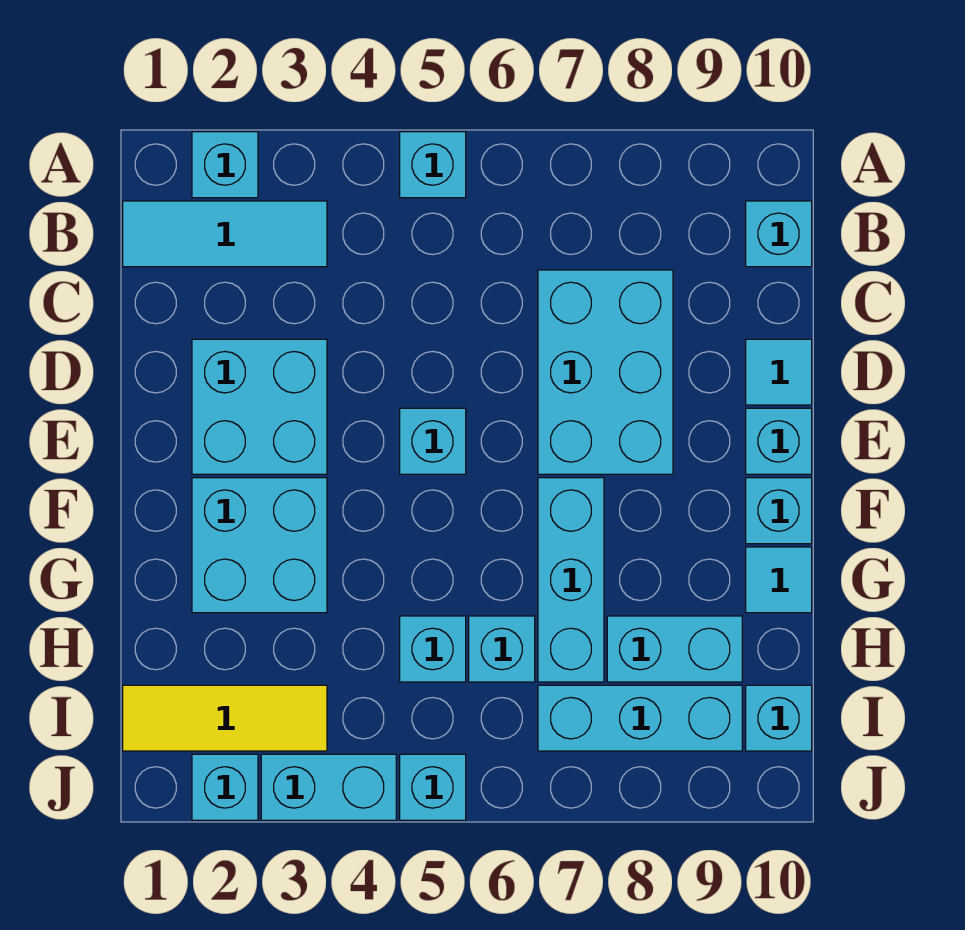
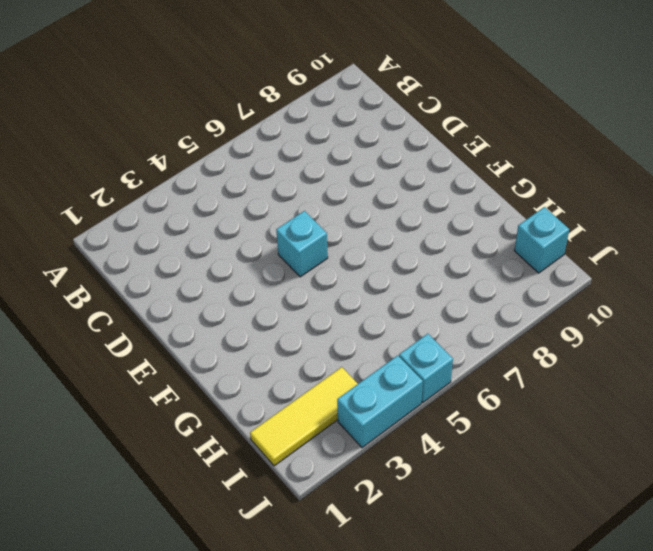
none -> cyan 1x1 brick [192,132,258,198]
none -> cyan 1x1 brick [400,132,466,198]
none -> cyan 1x3 tile [123,201,327,267]

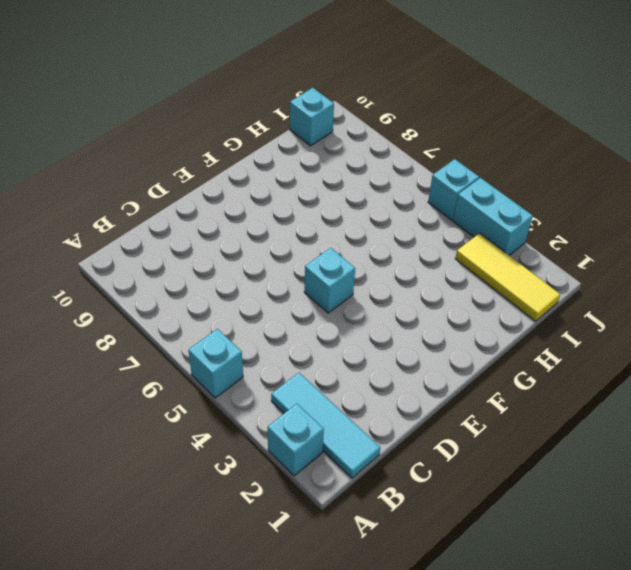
none -> cyan 1x1 brick [746,201,812,267]
none -> cyan 2x3 brick [538,270,673,474]
none -> cyan 2x2 brick [192,339,327,474]

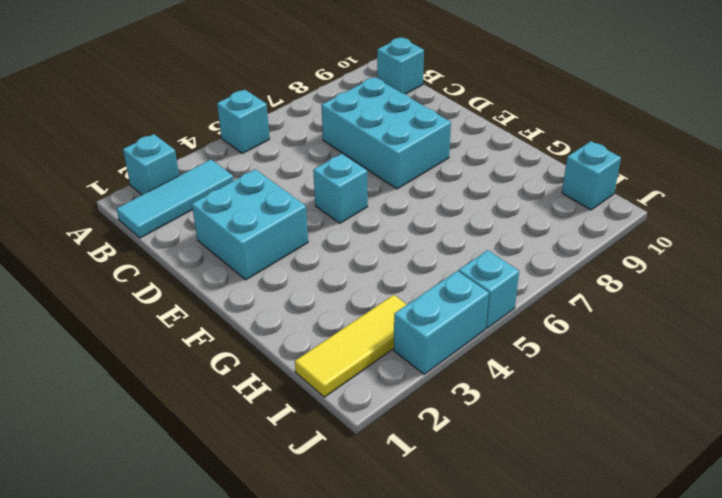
none -> cyan 1x1 tile [746,339,812,405]
none -> cyan 1x1 brick [746,408,812,474]
none -> cyan 2x2 brick [192,478,327,613]

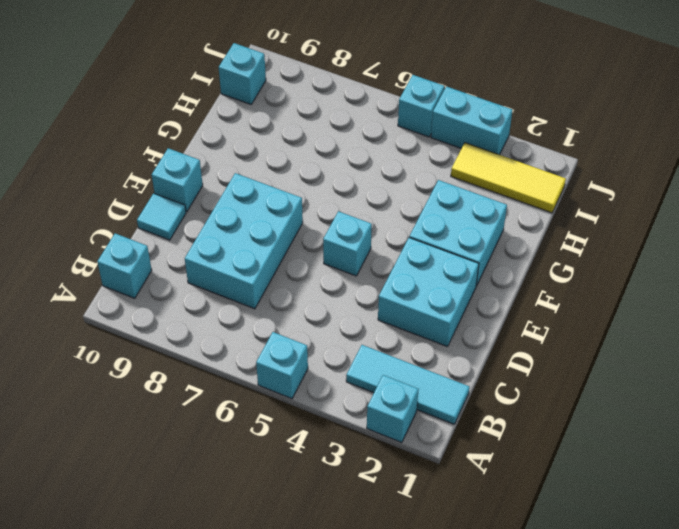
none -> cyan 1x3 brick [538,478,604,682]
none -> cyan 1x1 brick [746,478,812,544]
none -> cyan 1x1 tile [746,547,812,613]

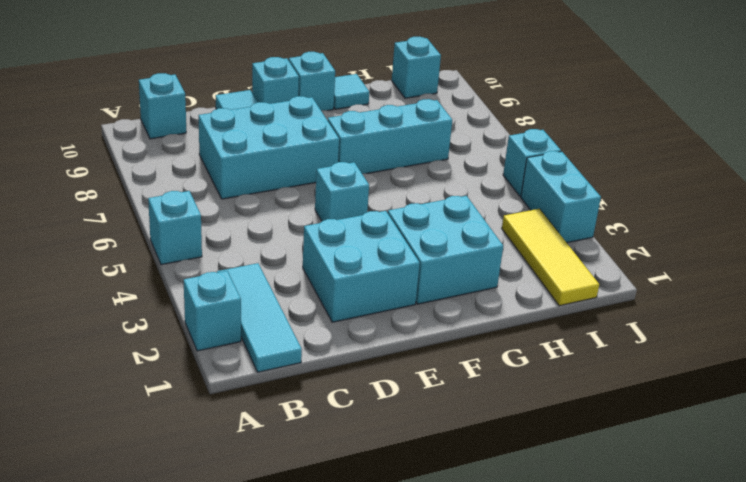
none -> cyan 1x1 brick [400,616,466,682]
none -> cyan 1x1 brick [469,616,535,682]
none -> cyan 1x2 brick [607,616,742,682]

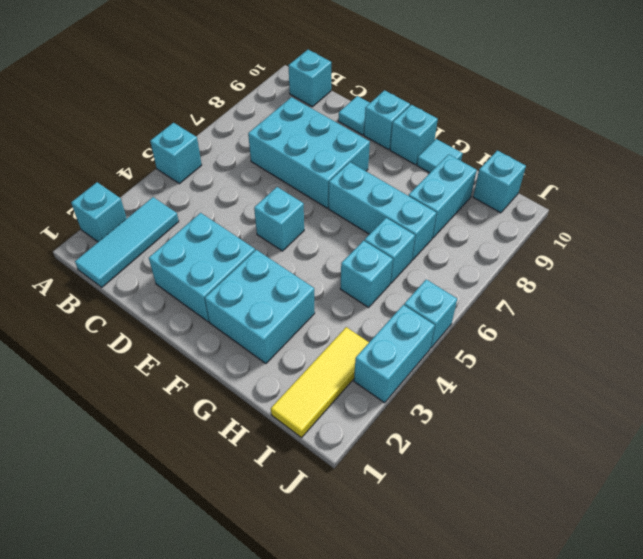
none -> cyan 1x3 brick [538,685,742,751]
none -> cyan 1x1 brick [192,754,258,820]

